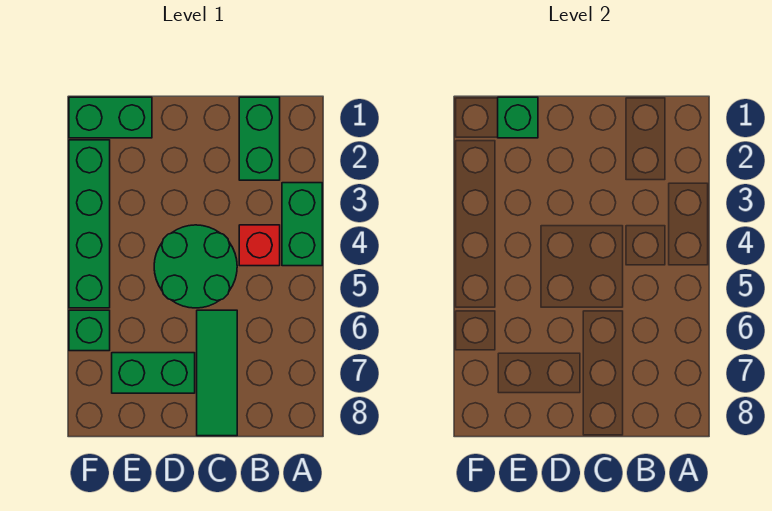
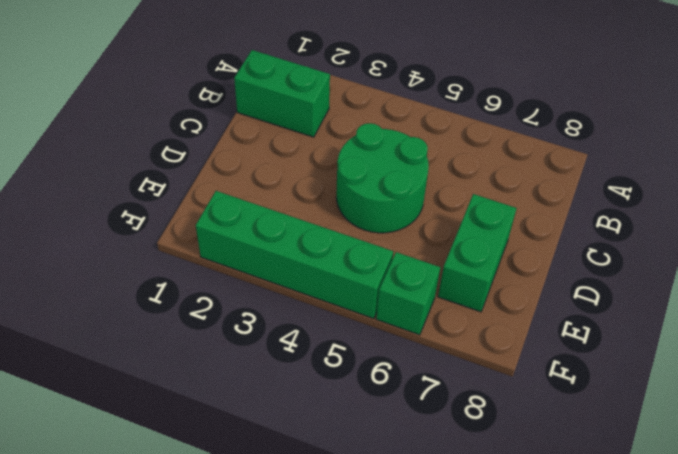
none -> green 1x2 brick [282,183,322,266]
none -> red 1x1 brick [239,225,280,266]

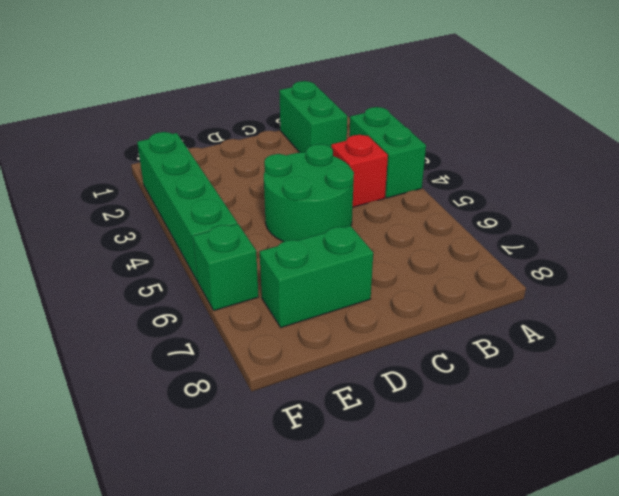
none -> green 1x3 tile [197,310,237,436]
none -> green 1x2 brick [69,97,152,138]

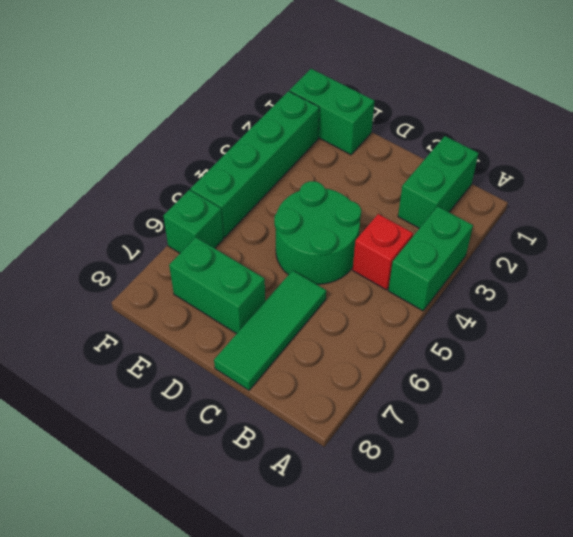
none -> green 1x1 brick [498,97,538,138]

